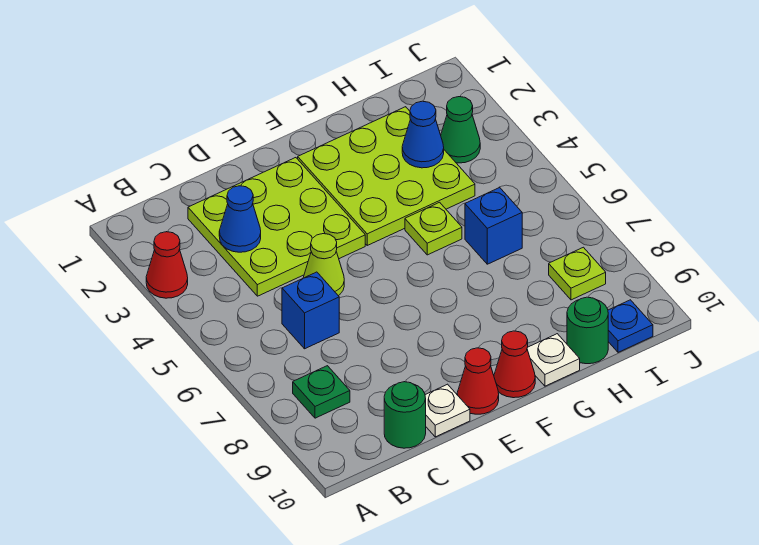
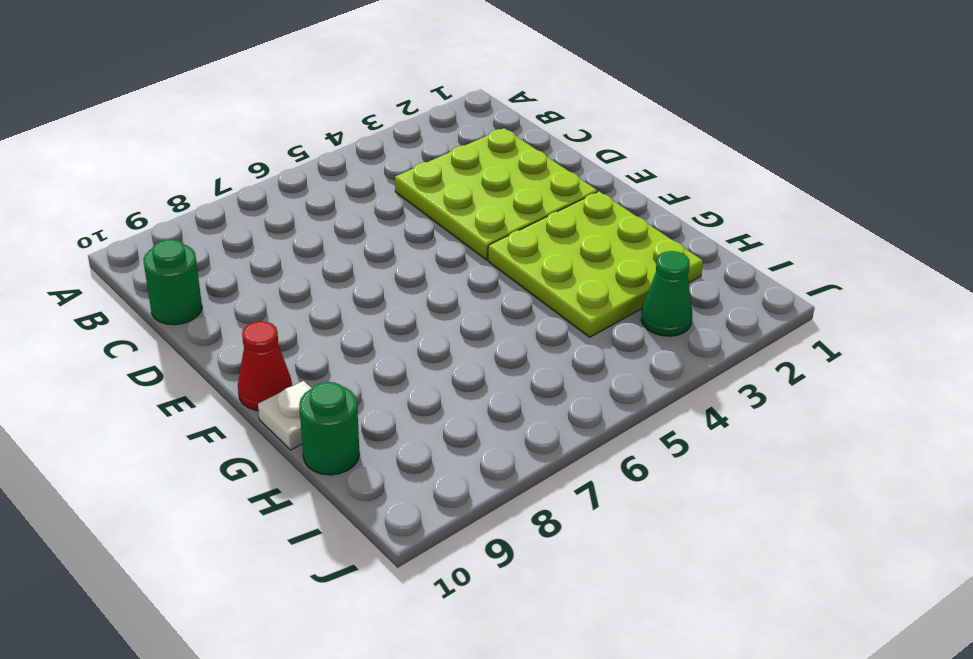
none -> red 1x1 cone [146,232,188,298]
none -> green 1x1 plate [293,366,350,418]
none -> blue 1x1 brick [282,272,339,349]

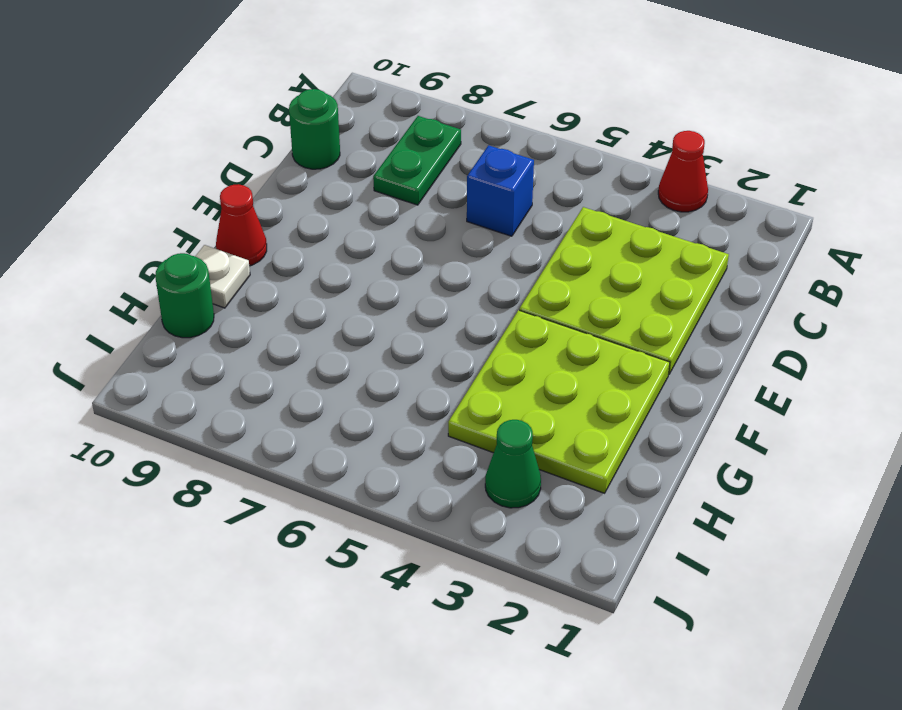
green 1x2 plate [373,116,461,205] -> green 1x1 plate [293,366,350,418]
none -> lime 1x1 cone [303,234,344,296]
none -> white 1x1 plate [425,384,470,437]
none -> red 1x1 cone [457,348,499,414]

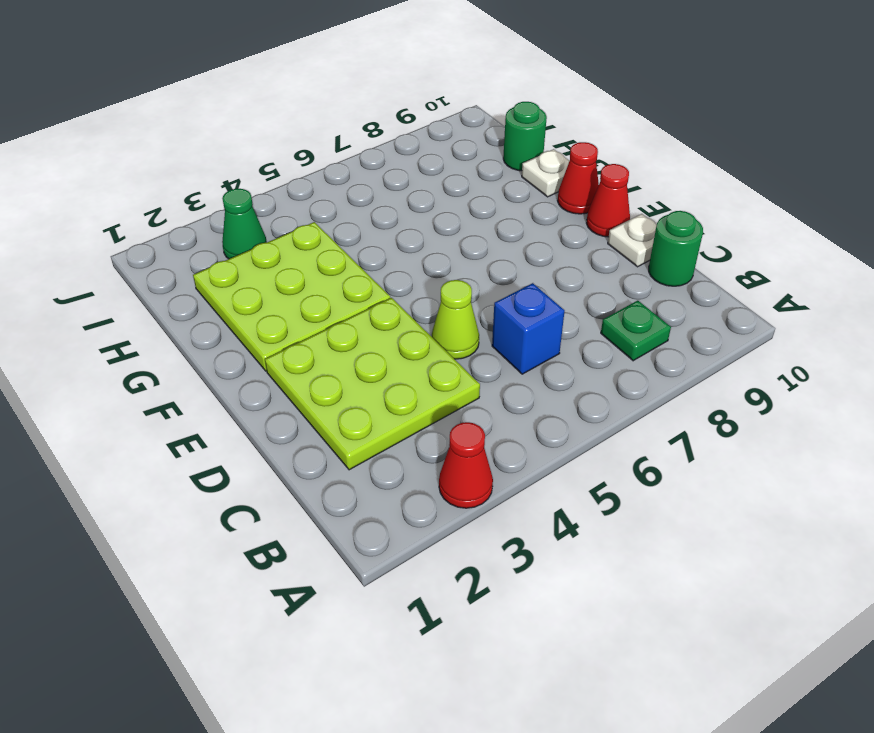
none -> lime 1x1 plate [405,202,462,255]
none -> blue 1x1 brick [465,188,522,264]
none -> lime 1x1 plate [549,247,606,300]

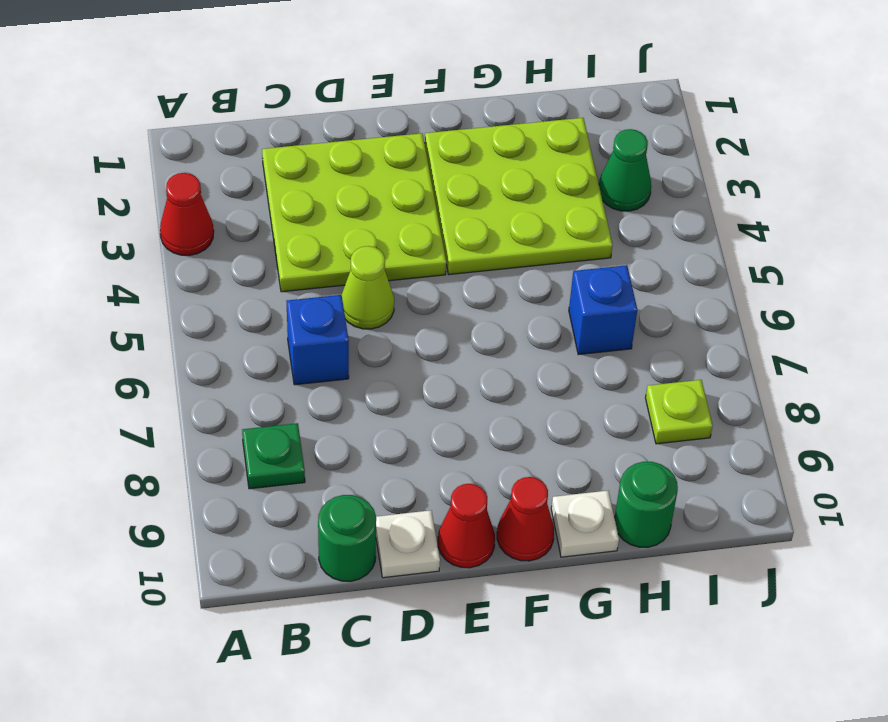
none -> lime 1x1 plate [405,202,462,255]
none -> blue 1x1 plate [608,300,653,352]
none -> blue 1x1 cone [219,186,261,252]

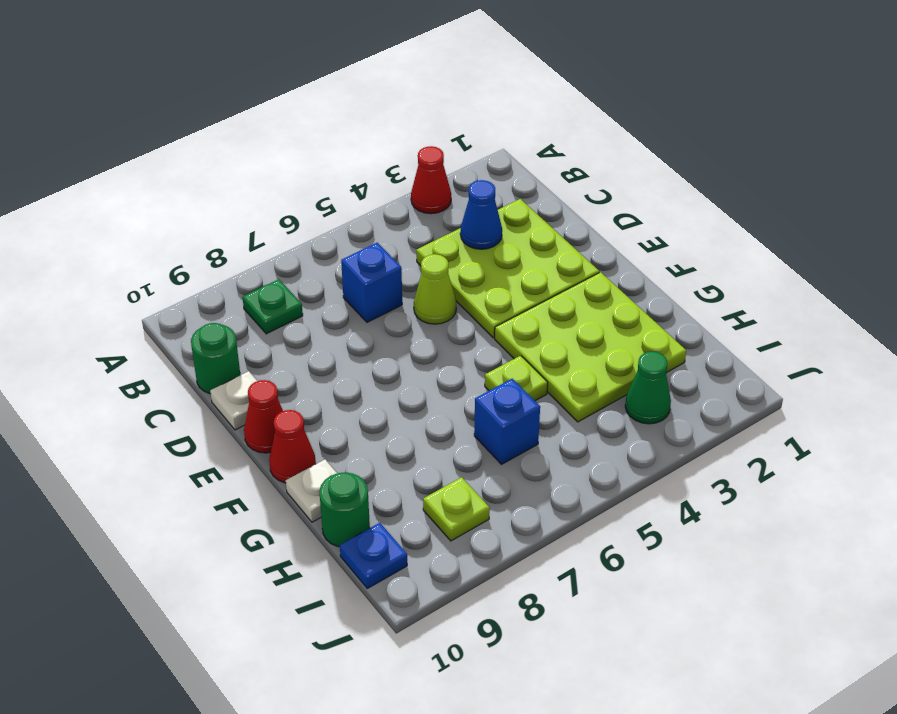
none -> blue 1x1 cone [402,101,444,168]

